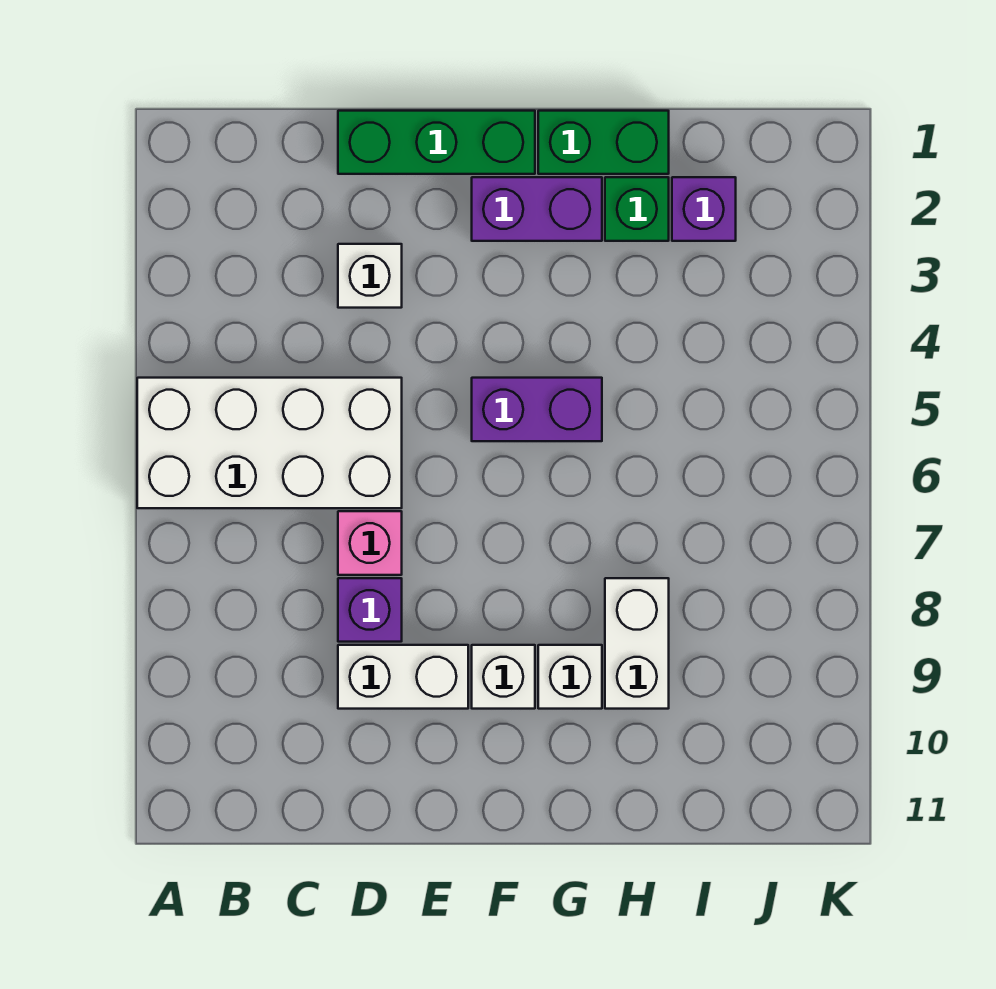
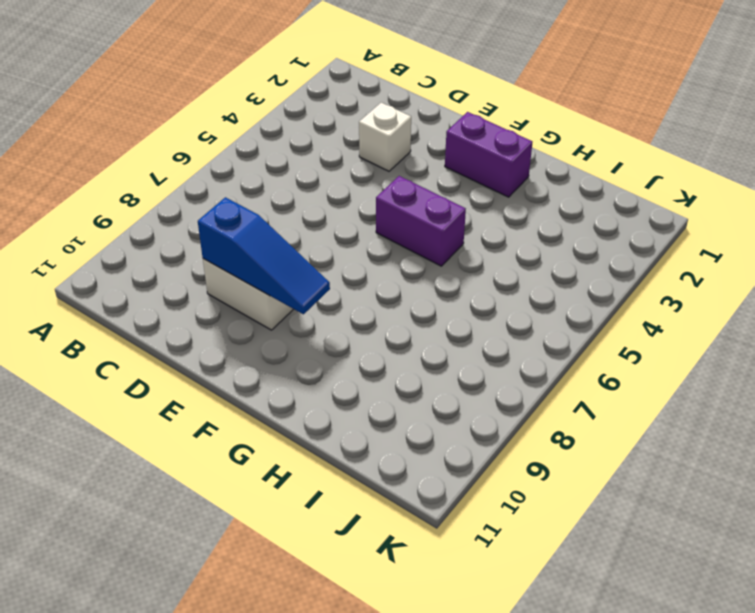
blue 1x3 slope [198,197,330,314] -> none
none -> white 2x4 brick [137,378,402,508]
none -> green 1x3 brick [338,111,535,174]
none -> pink 1x1 brick [338,511,402,575]

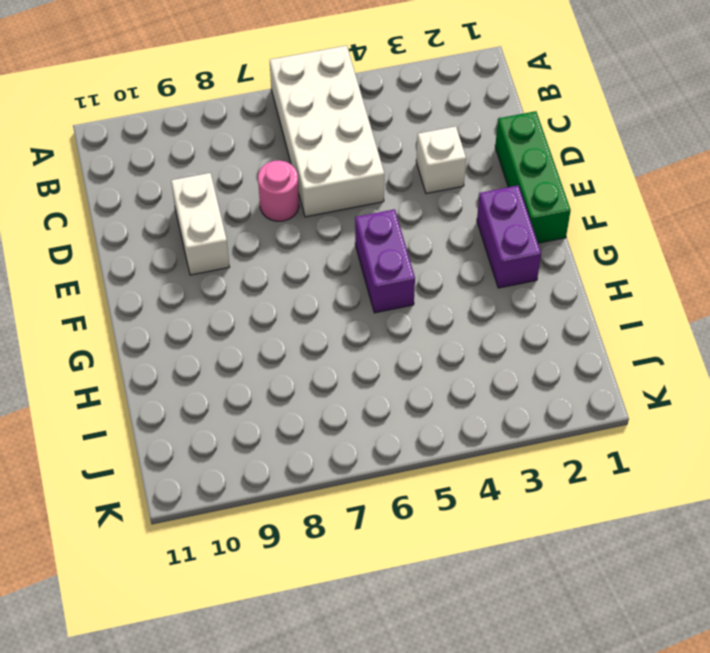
pink 1x1 round brick [258,160,299,221] -> pink 1x1 brick [338,511,402,575]
none -> purple 1x1 brick [338,578,402,642]
none -> white 1x1 brick [472,645,535,709]
none -> green 1x2 brick [538,111,669,174]

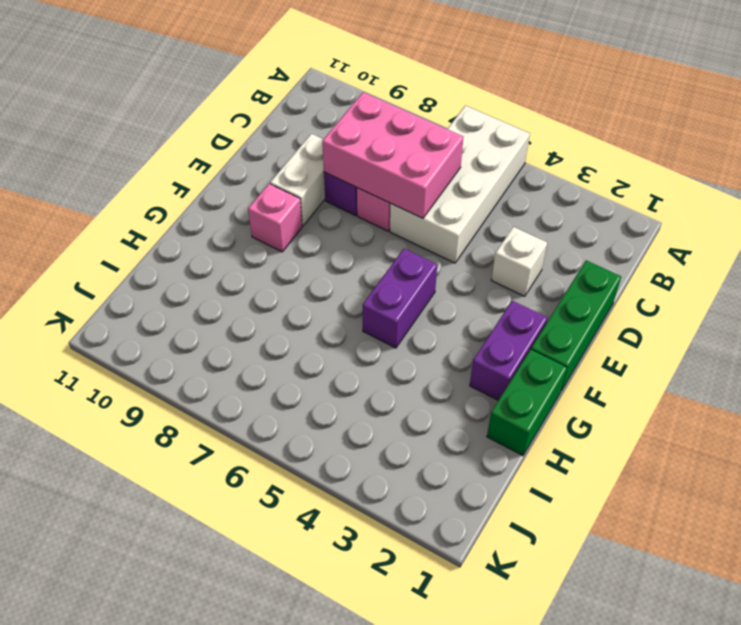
pink 2x3 brick [322,92,464,218] -> none
pink 1x1 brick [248,184,302,252] -> white 1x1 brick [472,645,535,709]
none -> white 1x1 brick [538,645,602,709]
none -> green 1x1 brick [605,177,669,241]
none -> white 1x2 brick [605,578,669,709]

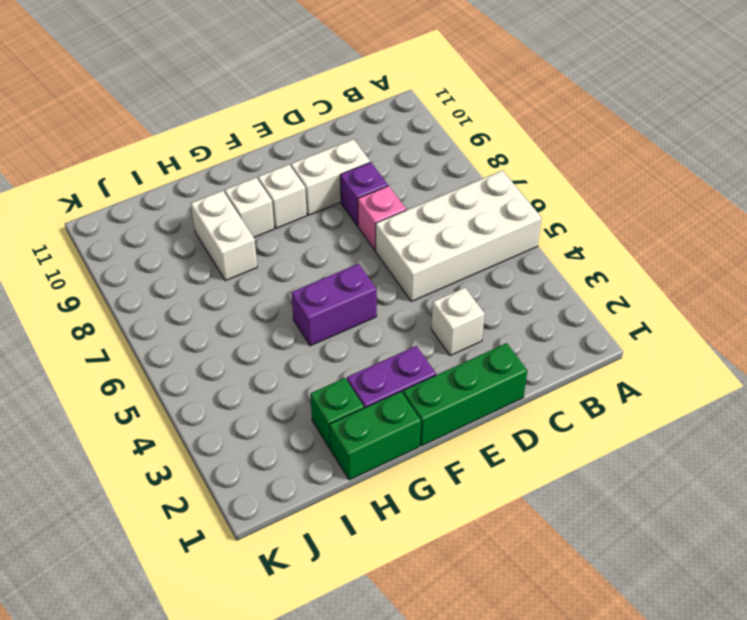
none -> purple 1x1 brick [672,177,736,241]

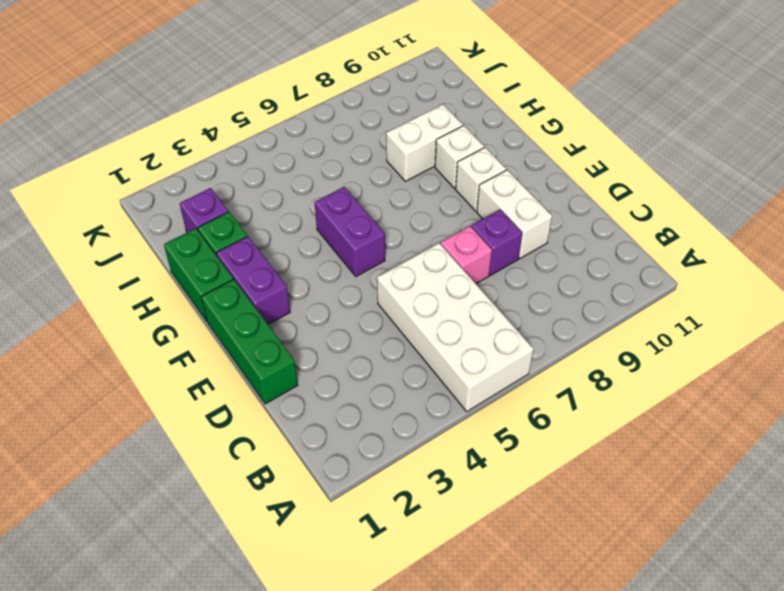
none -> white 1x1 brick [338,244,402,308]

